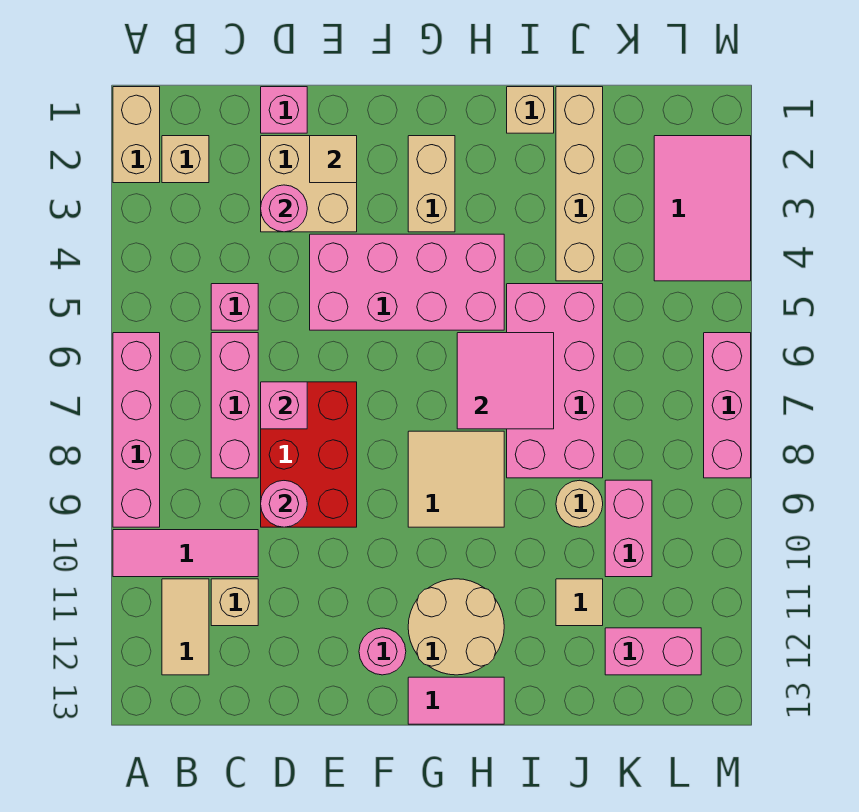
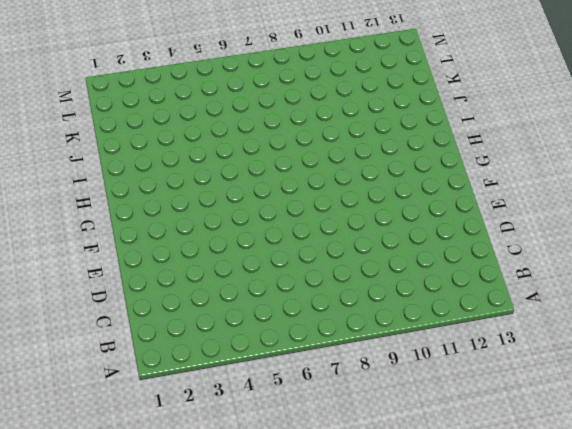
none -> tan 1x2 brick [113,87,160,183]
none -> pink 1x4 brick [113,333,160,527]
none -> pink 1x3 tile [113,530,258,577]
none -> tan 1x1 brick [162,136,209,183]

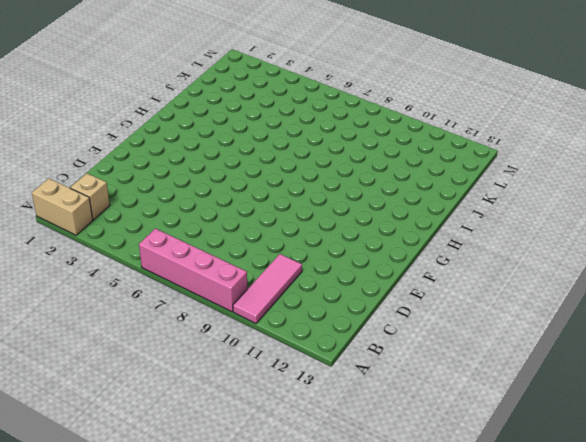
none -> tan 1x2 tile [162,579,209,675]
none -> pink 1x1 brick [211,284,258,330]
none -> pink 1x3 brick [211,333,258,478]
none -> tan 1x1 brick [211,579,258,626]

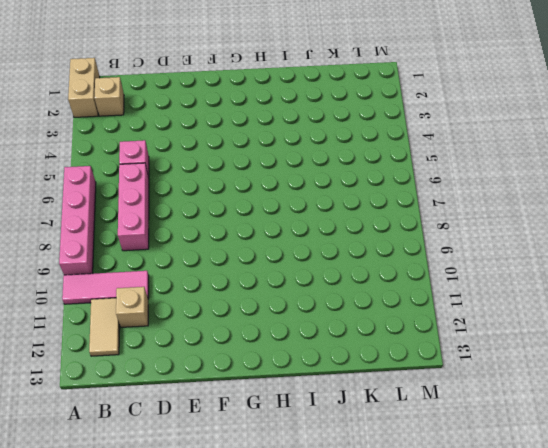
none -> pink 1x1 brick [261,87,307,133]
none -> tan 2x2 brick [261,136,357,232]
none -> red 2x3 brick [261,382,357,527]
none -> pink 2x4 brick [310,234,504,330]

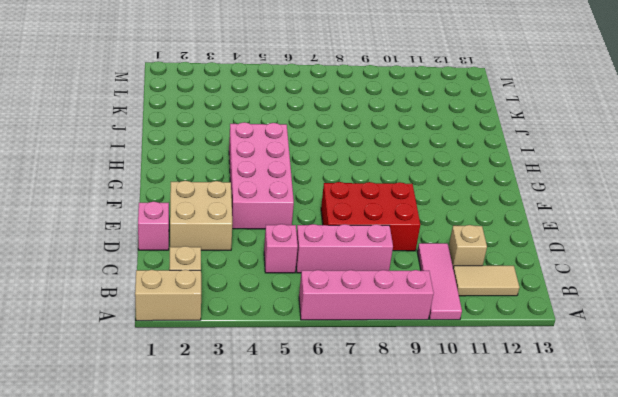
none -> pink 1x1 round brick [359,628,406,675]
none -> tan 1x2 brick [408,136,455,232]
none -> tan 2x2 tile [408,431,504,527]
none -> tan 2x2 round brick [408,579,504,675]

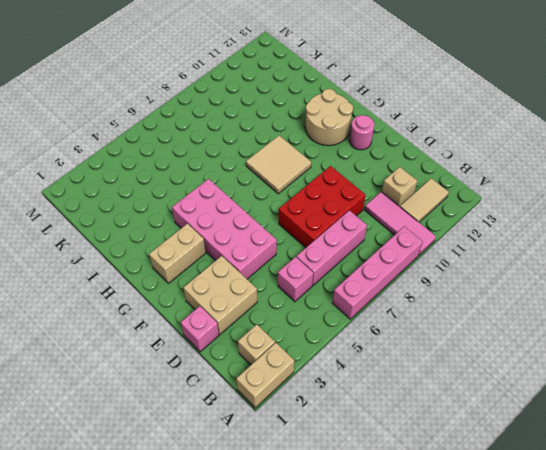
none -> pink 1x2 tile [408,677,504,724]
none -> tan 1x1 brick [507,87,554,133]
none -> pink 2x4 brick [507,284,603,478]
none -> tan 1x4 brick [556,87,603,281]

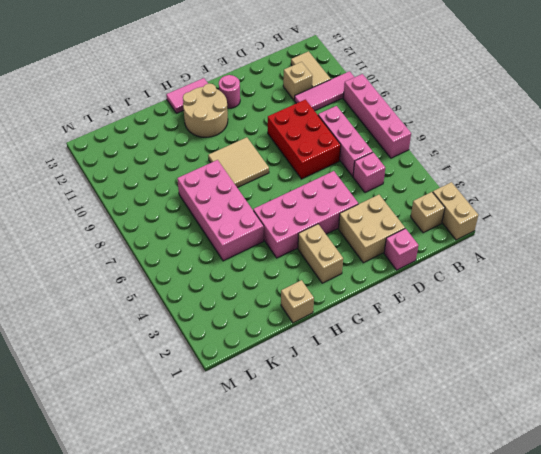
none -> tan 1x4 brick [556,87,603,281]
none -> tan 1x1 round brick [556,480,603,527]
none -> tan 1x1 tile [556,579,603,626]
none -> pink 1x2 brick [605,480,652,577]

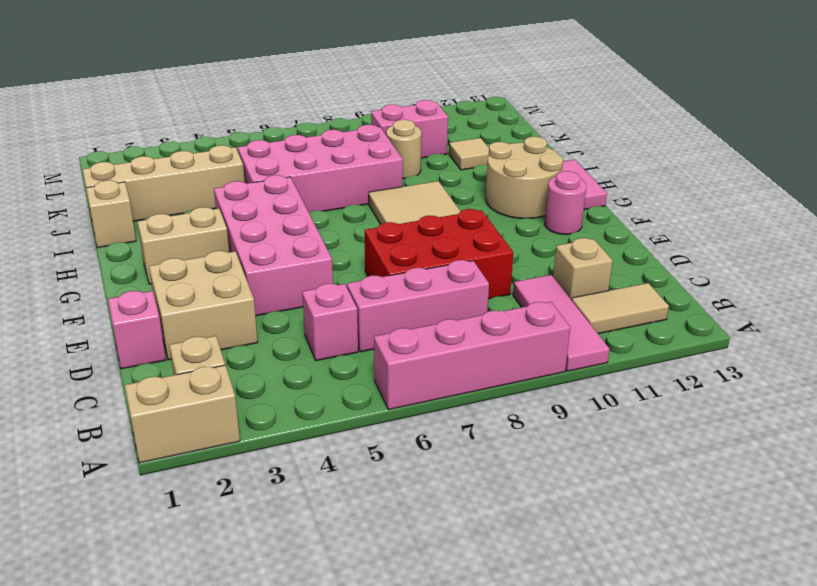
none -> pink 1x2 brick [605,628,701,675]
none -> pink 2x3 tile [654,136,751,281]
none -> pink 1x3 brick [704,333,751,478]
none -> pink 1x1 round brick [261,185,307,232]

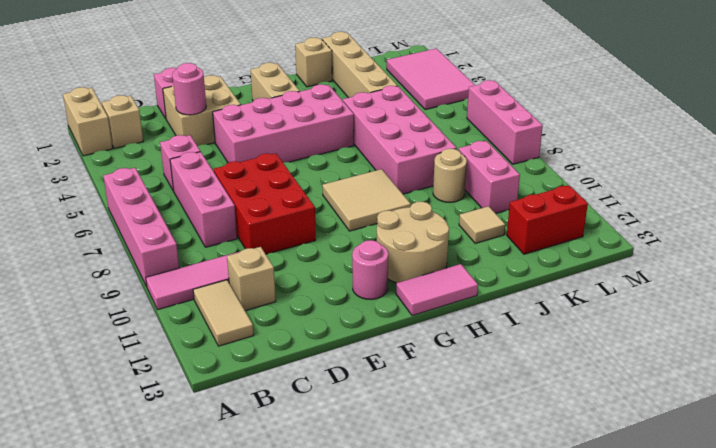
red 1x2 brick [507,185,588,254] -> pink 1x2 brick [605,628,701,675]
none -> pink 1x1 brick [261,382,307,429]
none -> pink 1x1 round brick [261,481,307,527]
none -> tan 1x1 tile [310,136,357,183]
none -> pink 2x2 tile [457,333,554,429]

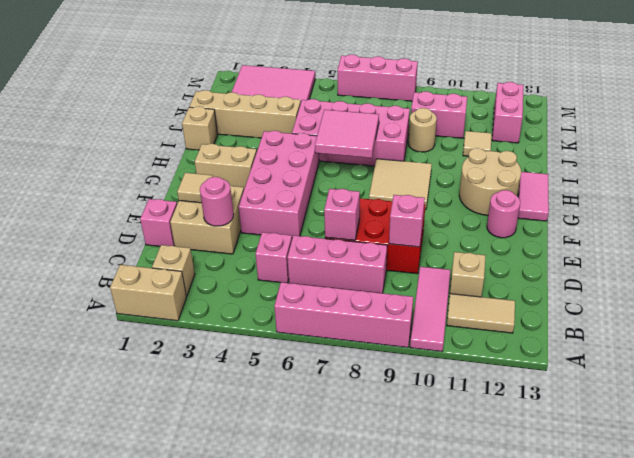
pink 1x1 brick [389,195,425,247] -> pink 1x1 round brick [261,481,307,527]

